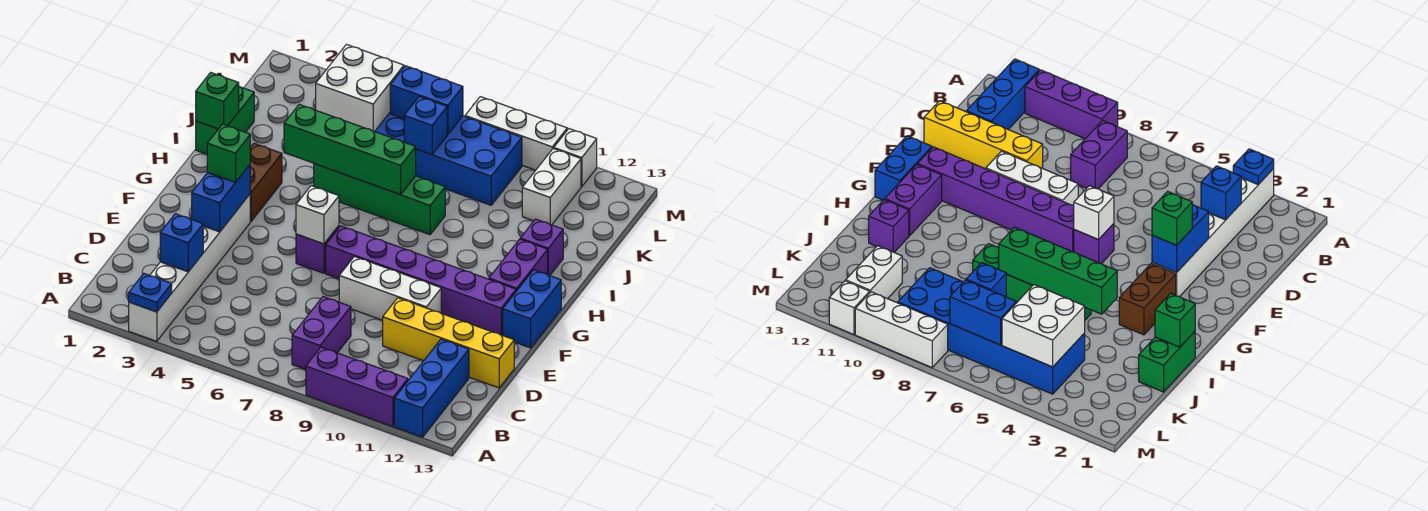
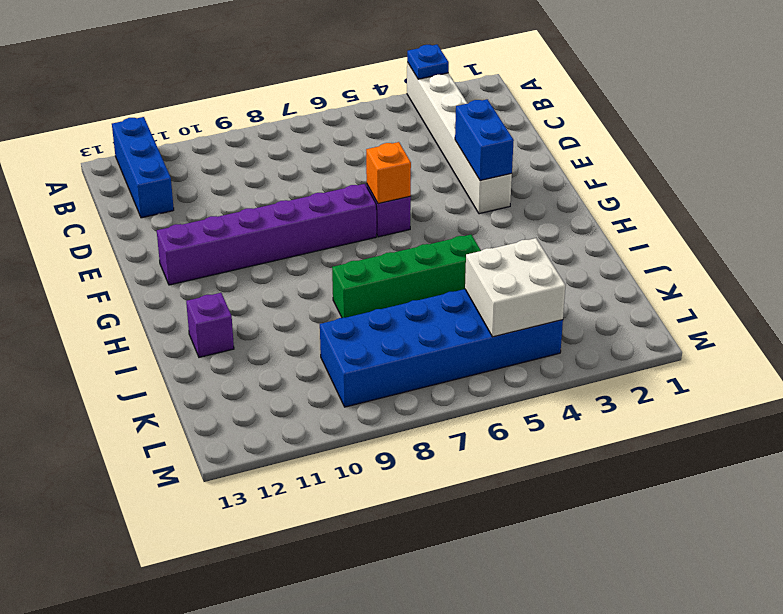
orange 1x1 brick [366,142,411,204] -> white 1x1 brick [296,186,339,244]
none -> purple 1x3 brick [306,347,408,427]
none -> purple 1x2 brick [292,297,351,370]
none -> yellow 1x4 brick [383,298,514,388]

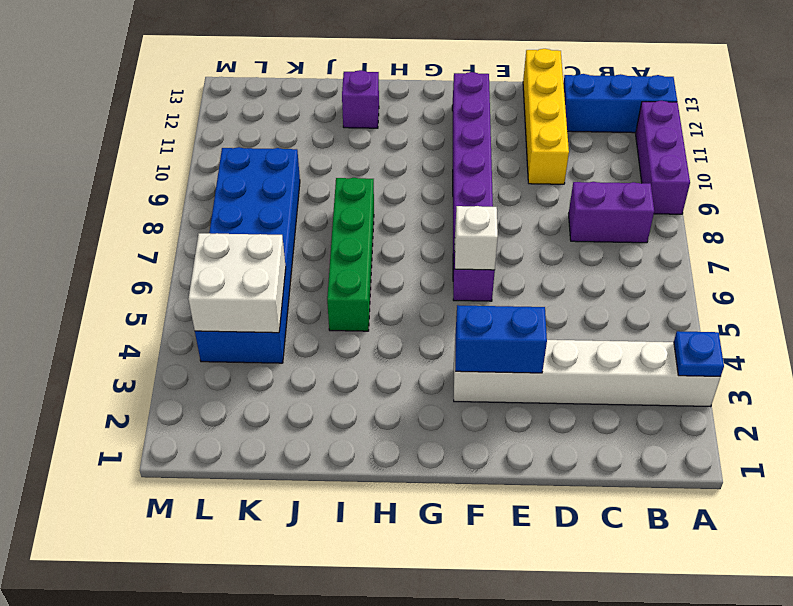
none -> white 1x3 brick [339,257,441,320]
none -> blue 1x2 brick [503,270,561,348]
none -> brown 1x2 brick [250,143,282,221]

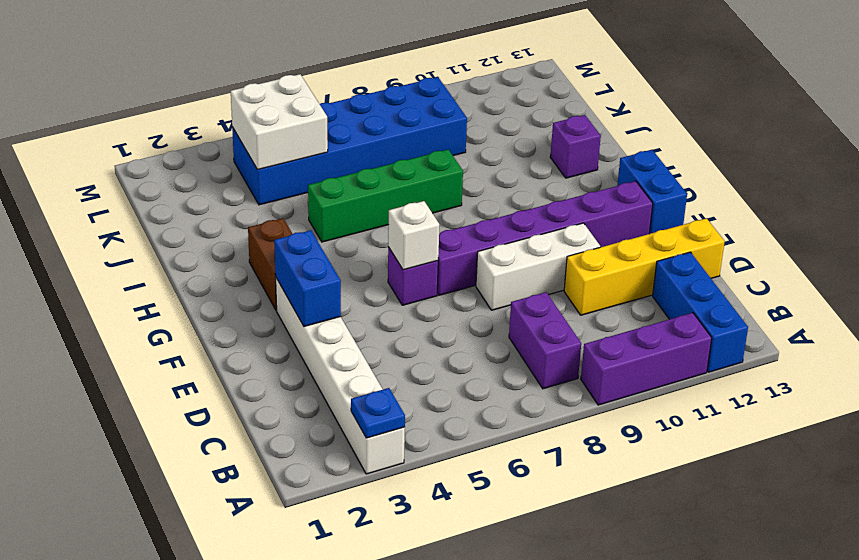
none -> purple 1x2 brick [489,239,548,291]
none -> green 1x2 brick [196,87,254,154]
none -> white 1x2 brick [522,149,581,225]

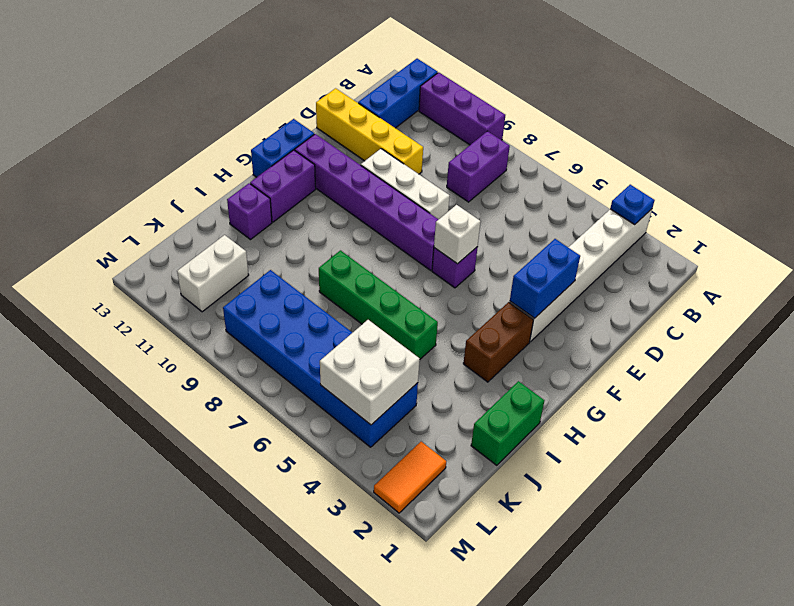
orange 1x2 tile [374,442,446,513] -> none
none -> white 1x3 brick [465,97,567,170]
none -> white 1x1 brick [554,129,597,187]
none -> blue 1x1 brick [160,214,203,272]

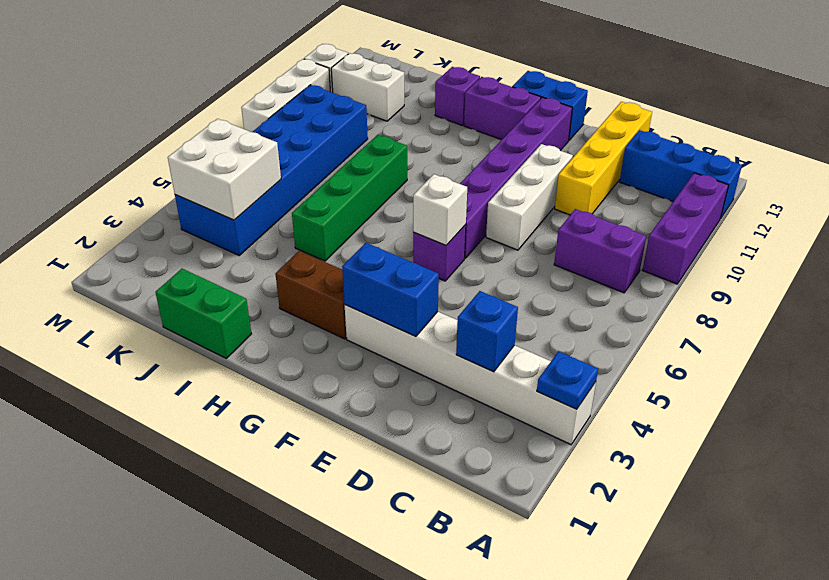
none -> green 1x1 brick [196,72,239,129]
none -> green 1x4 brick [284,104,416,195]
none -> blue 1x1 brick [404,96,447,155]

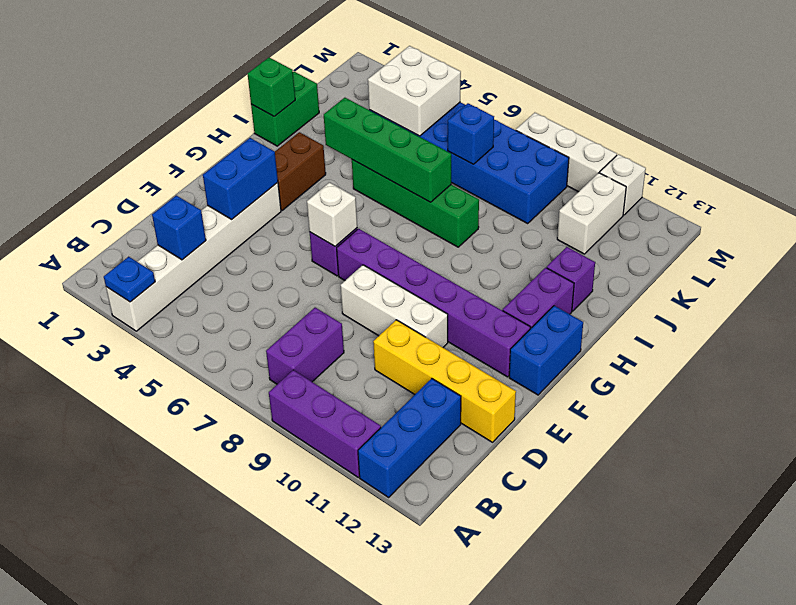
none -> blue 1x2 brick [390,66,463,135]
none -> green 1x1 brick [207,124,250,182]

